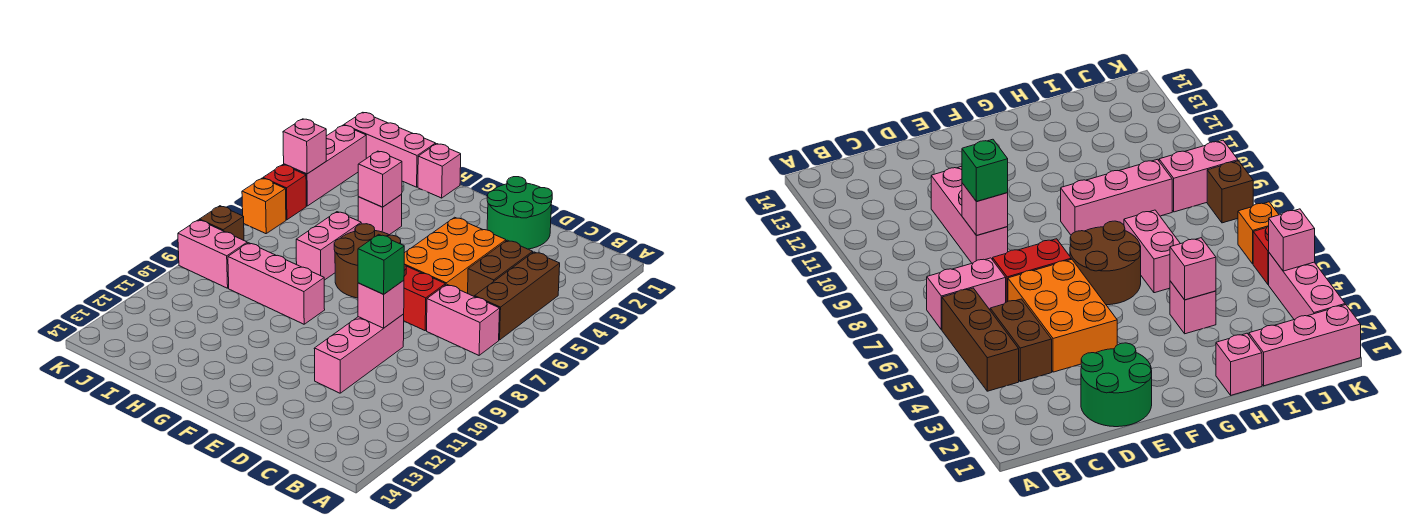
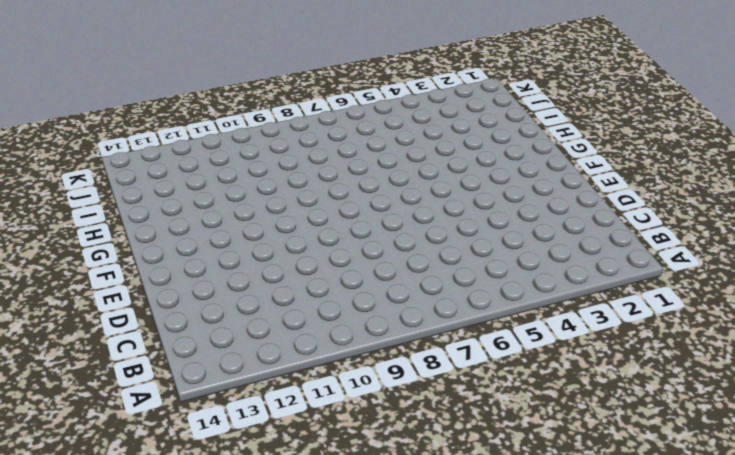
none -> brown 1x3 brick [475,252,560,340]
none -> pink 1x2 brick [427,284,500,355]
none -> brown 1x2 brick [468,240,533,297]

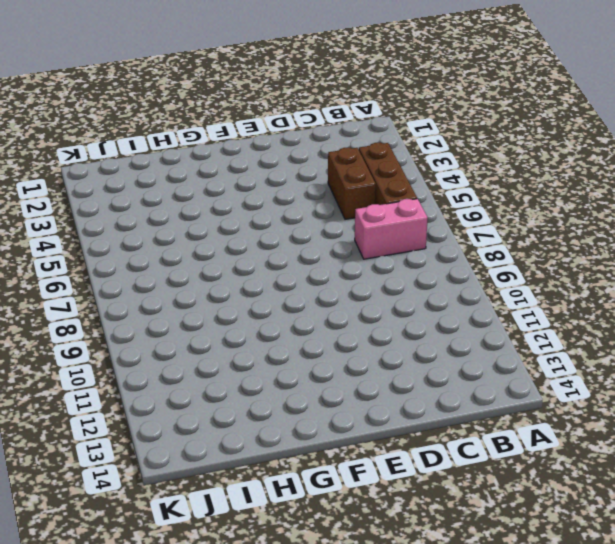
none -> green 2x2 round brick [487,177,552,249]
none -> orange 2x3 brick [404,217,506,293]
none -> red 1x2 brick [404,264,445,331]

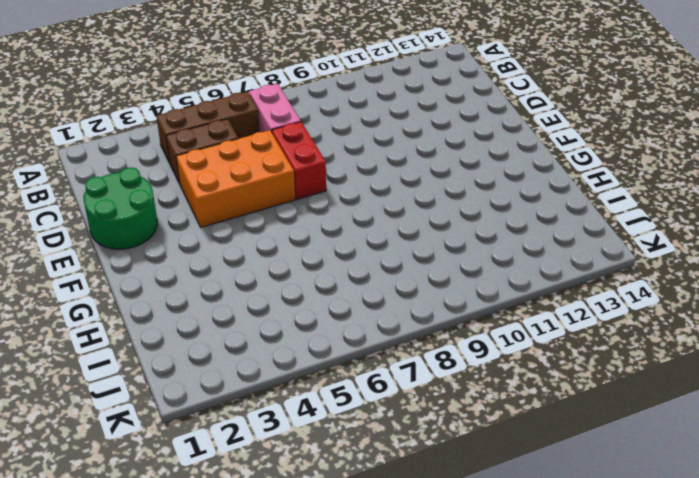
none -> pink 1x3 brick [314,314,404,393]
none -> brown 2x2 round brick [334,224,401,298]
none -> pink 1x3 brick [228,243,325,324]

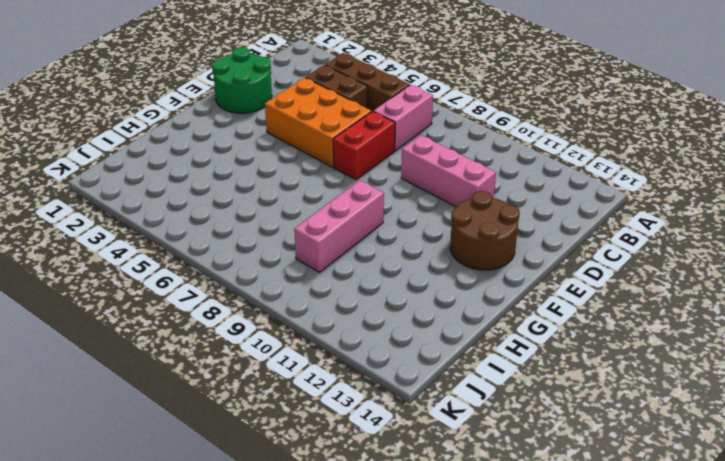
brown 2x2 round brick [450,191,520,270] -> brown 2x2 round brick moved to [334,224,401,298]
none -> pink 1x1 brick [418,144,461,198]
none -> pink 1x1 brick [358,195,402,235]
none -> pink 1x2 brick [296,212,361,280]

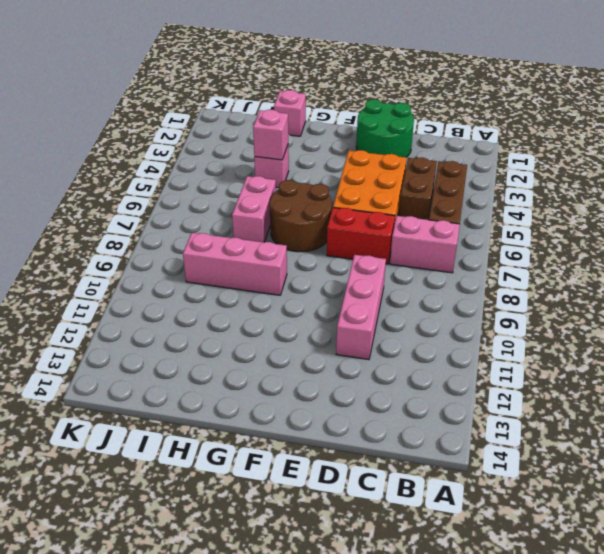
none -> pink 1x3 brick [344,112,436,187]
none -> pink 1x2 brick [178,220,247,288]
none -> pink 1x3 brick [284,125,366,206]

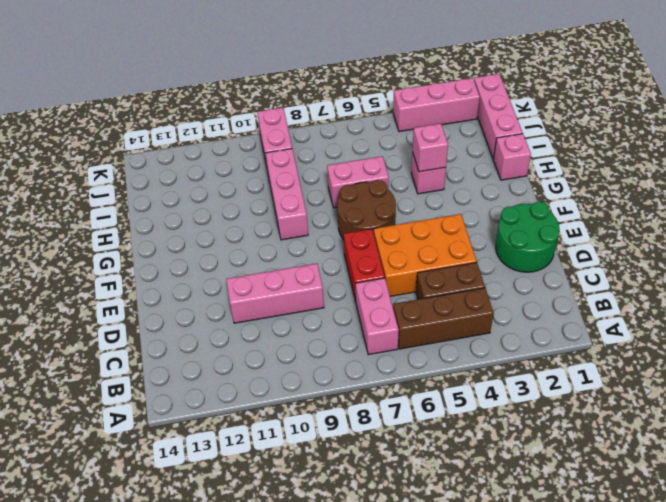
none -> red 1x1 brick [263,165,306,220]
none -> orange 1x1 brick [242,178,286,234]
none -> brown 1x1 brick [200,206,244,240]

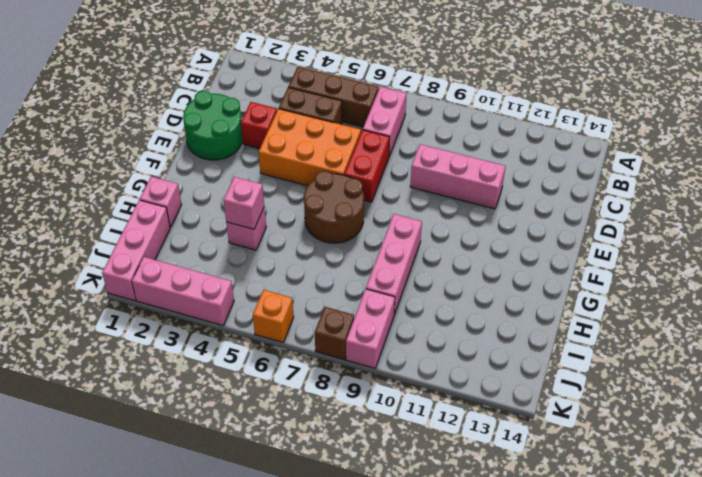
red 1x1 brick [241,102,277,149] -> red 1x1 brick moved to [263,165,306,220]
none -> pink 1x2 brick [296,212,361,280]
none -> pink 1x1 brick [358,280,404,328]
none -> pink 1x1 brick [283,119,326,174]

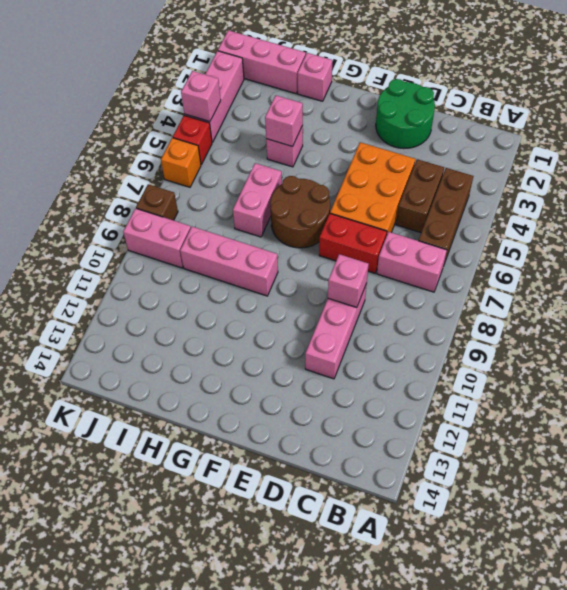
none -> green 1x1 brick [358,234,404,294]

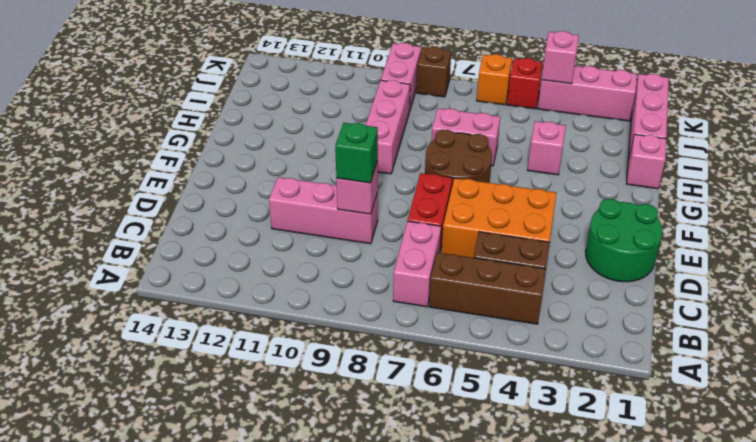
none -> pink 1x1 brick [358,151,402,207]

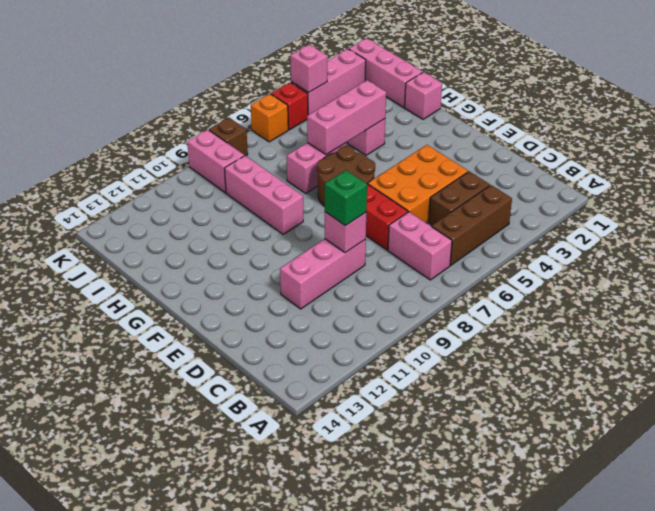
pink 1x3 brick [307,80,386,155] -> pink 1x1 brick [358,151,402,207]
none -> green 2x2 round brick [487,177,552,249]

